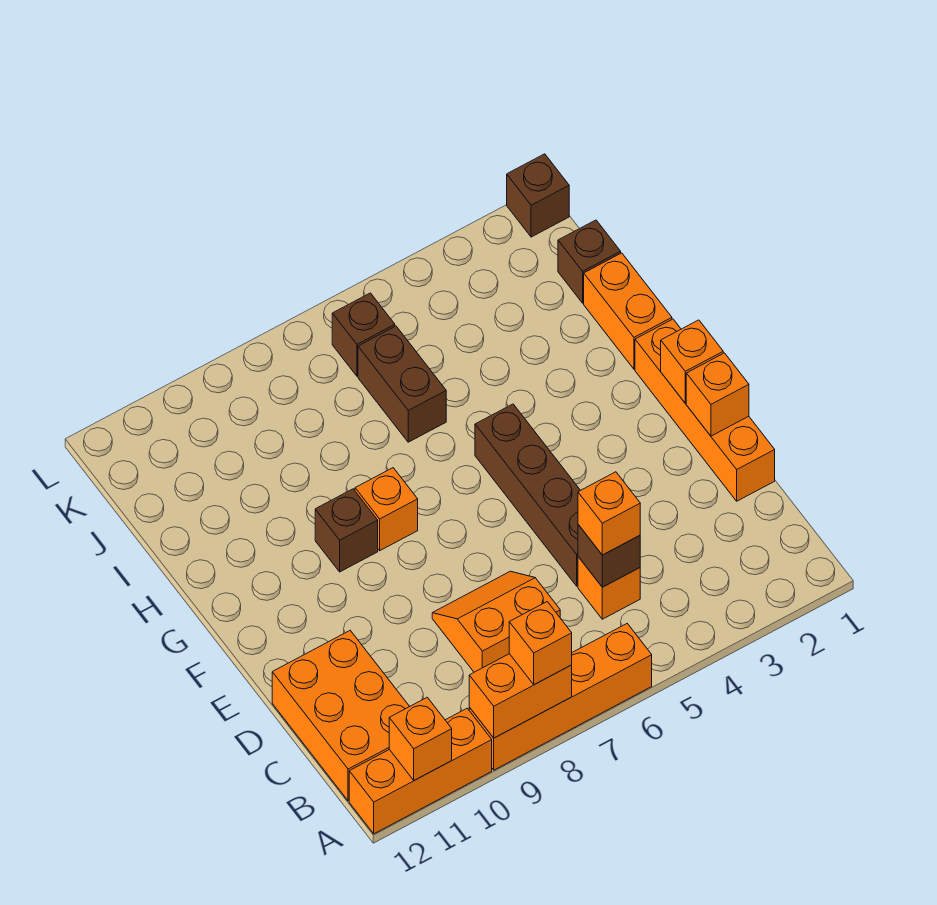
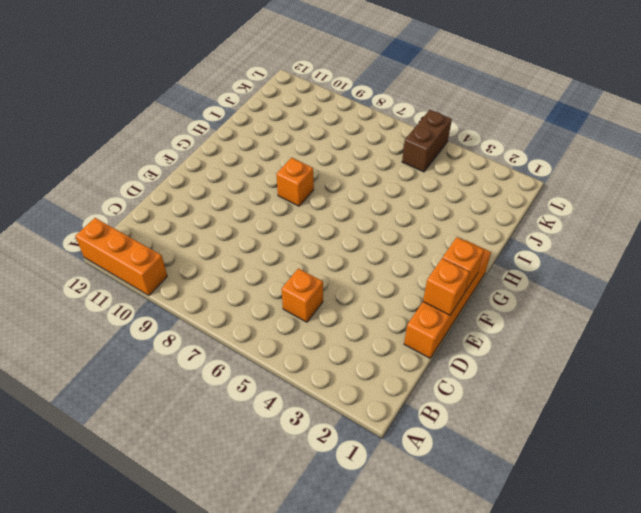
brown 1x2 brick [402,110,452,172] -> brown 1x2 brick moved to [358,326,446,442]
none -> orange 1x4 brick [469,624,652,770]
none -> orange 2x3 brick [272,631,410,801]
none -> orange 2x2 slope [432,571,560,672]

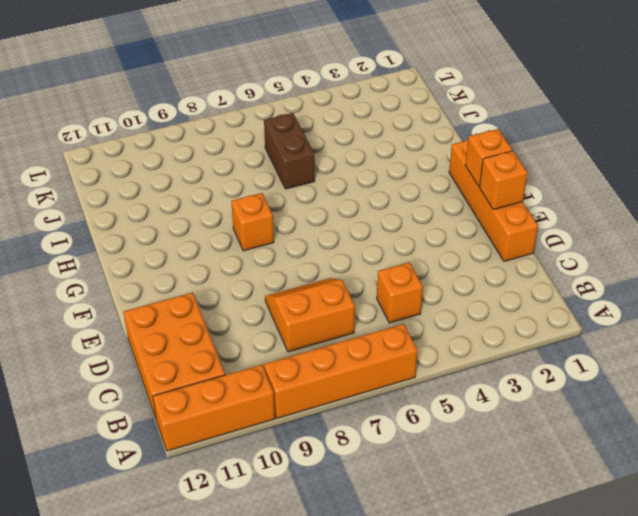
none -> brown 1x4 brick [475,404,580,586]
none -> brown 1x1 brick [315,489,378,572]
none -> orange 1x2 brick [584,253,672,369]

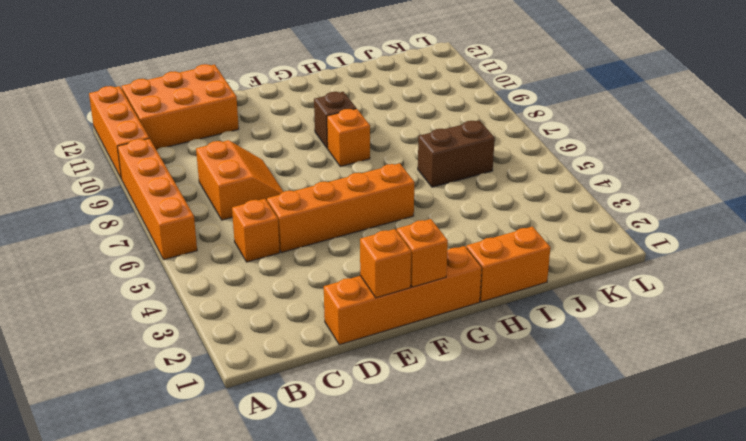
orange 1x4 brick [267,163,414,252] -> brown 1x4 brick [475,404,580,586]
none -> brown 1x1 brick [558,220,621,303]
none -> brown 1x1 brick [332,293,395,376]
none -> brown 1x1 brick [507,154,569,237]

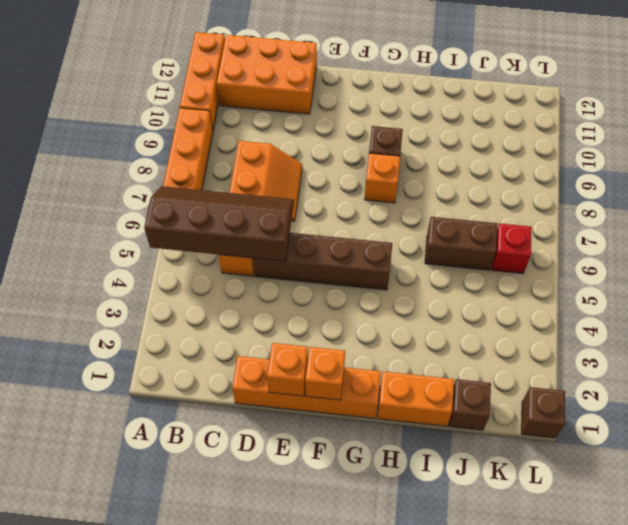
brown 2x4 slope [144,186,294,261] -> brown 1x1 brick [578,525,640,587]
red 1x1 brick [492,223,532,274] -> brown 1x1 brick [332,293,395,376]
none -> orange 1x2 brick [469,654,572,738]
none -> orange 1x1 brick [389,697,452,780]
none -> orange 1x1 brick [509,602,572,685]

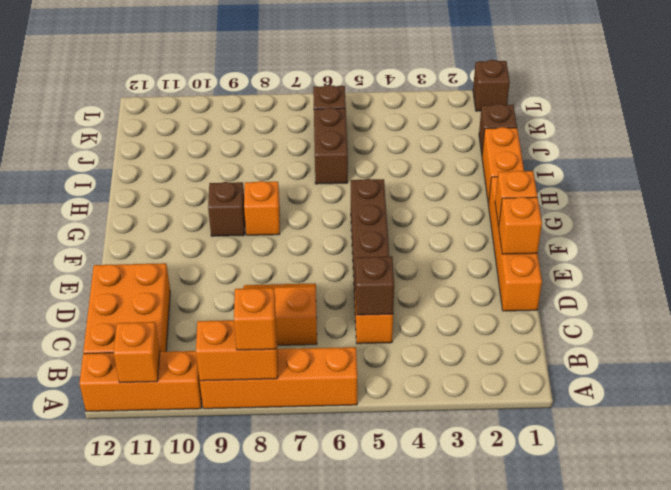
none -> orange 1x1 brick [578,472,640,555]

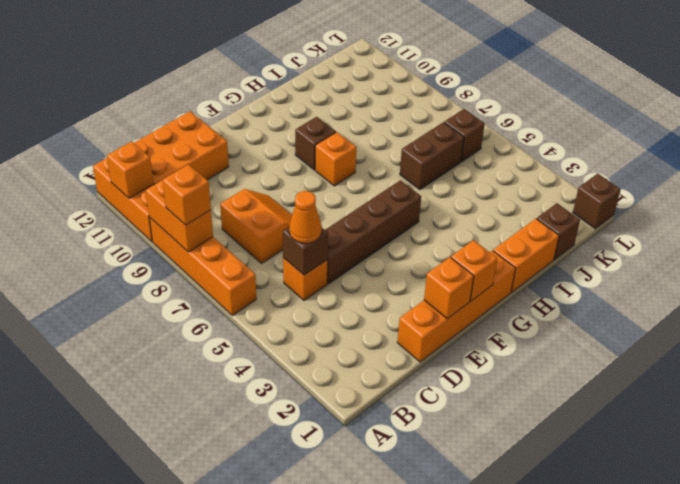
orange 1x1 cone [289,191,322,243] -> orange 1x1 brick [578,472,640,555]

